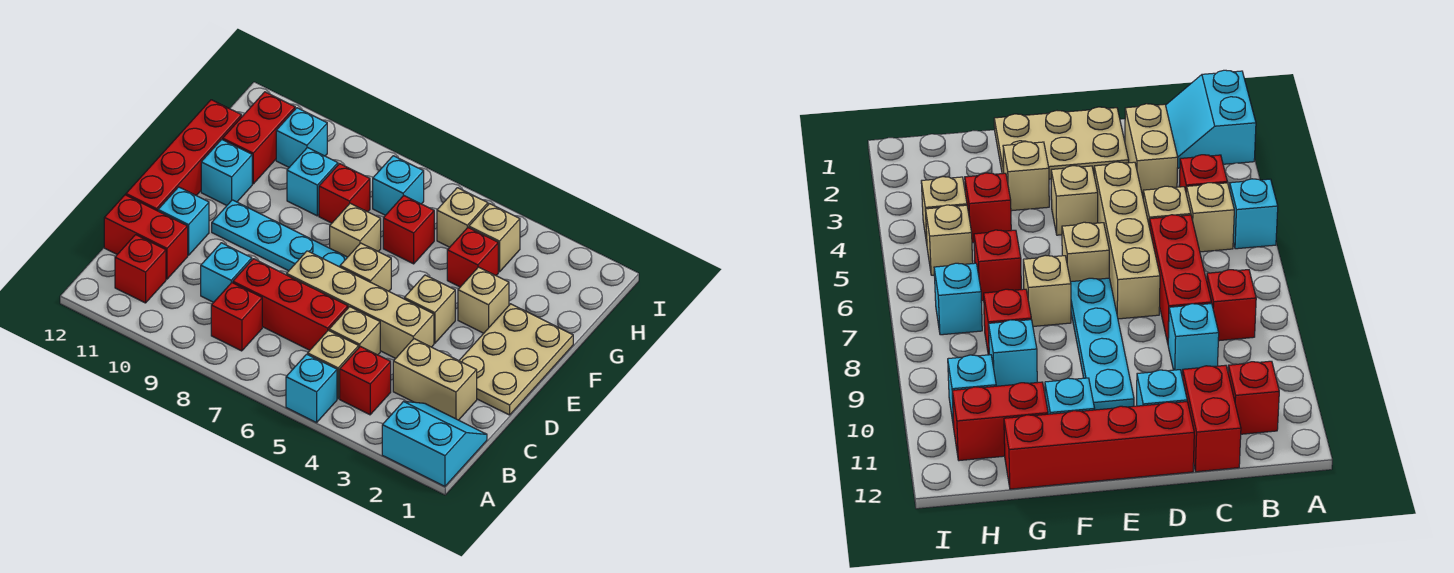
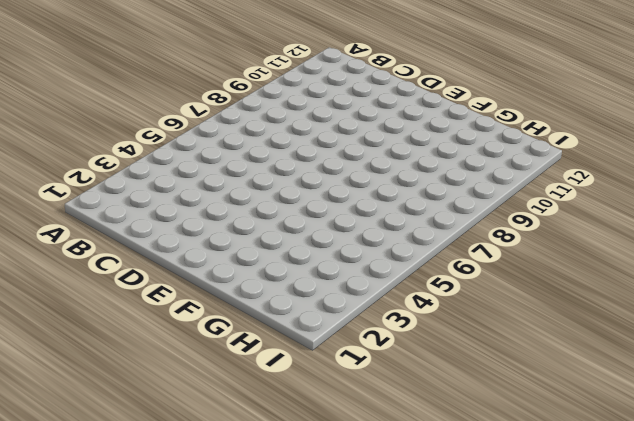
none -> cyan 2x2 slope [382,401,487,486]
none -> cyan 1x1 brick [286,354,337,423]
none -> red 1x1 brick [340,346,391,415]
none -> tan 1x1 brick [308,330,359,399]

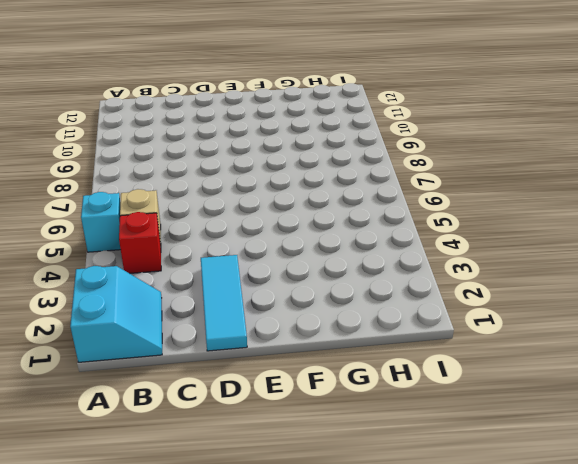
cyan 1x3 tile [201,255,247,351] -> tan 2x3 plate [459,304,573,415]
none -> red 1x1 brick [211,283,262,351]
none -> red 1x1 brick [115,235,166,303]
none -> tan 1x2 brick [393,339,477,420]
none -> tan 1x1 brick [329,307,380,355]

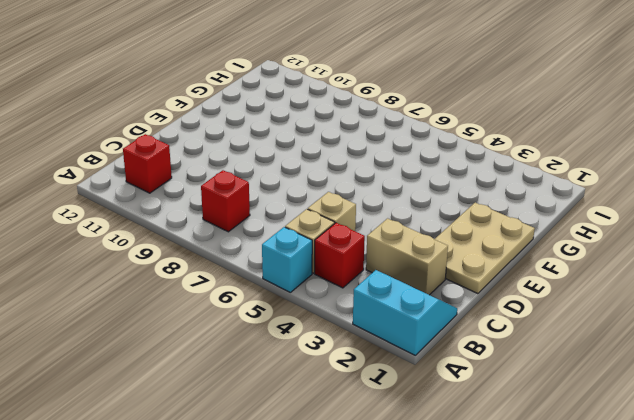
none -> red 1x3 brick [233,259,348,350]
none -> cyan 1x1 brick [201,243,252,302]
none -> red 1x2 brick [104,195,188,279]
none -> tan 1x4 brick [287,251,434,358]

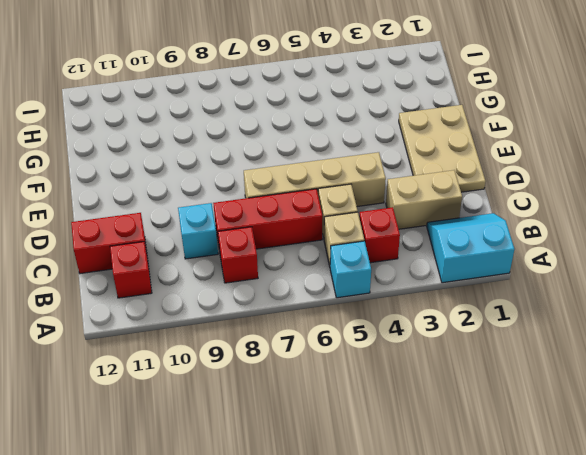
none -> cyan 1x1 brick [158,187,209,255]
none -> red 1x4 brick [126,100,242,211]
none -> tan 1x1 brick [404,275,455,343]
none -> tan 1x1 brick [340,243,391,291]

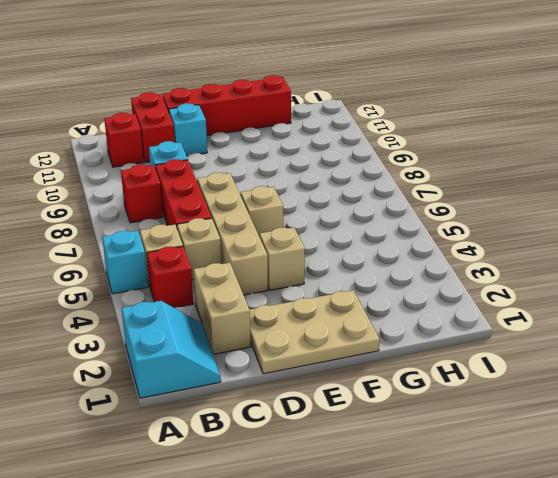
none -> cyan 1x4 plate [212,200,347,271]
none -> tan 1x1 brick [458,267,509,333]
none -> tan 1x1 brick [330,203,381,257]
none -> cyan 1x1 brick [201,140,252,205]

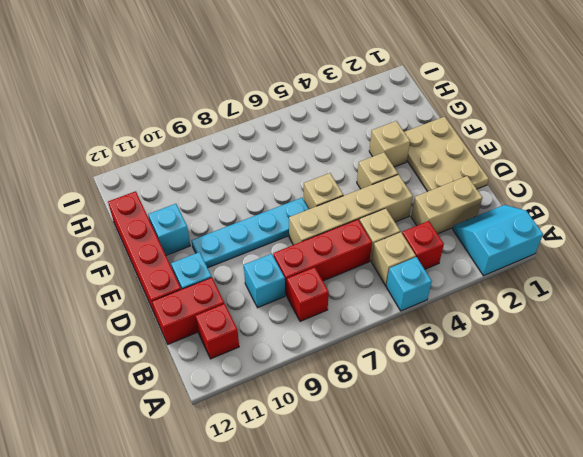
none -> tan 1x1 brick [330,203,381,257]
none -> red 1x1 brick [447,228,498,287]
none -> red 1x1 brick [383,196,434,264]
none -> red 1x1 brick [319,164,370,223]

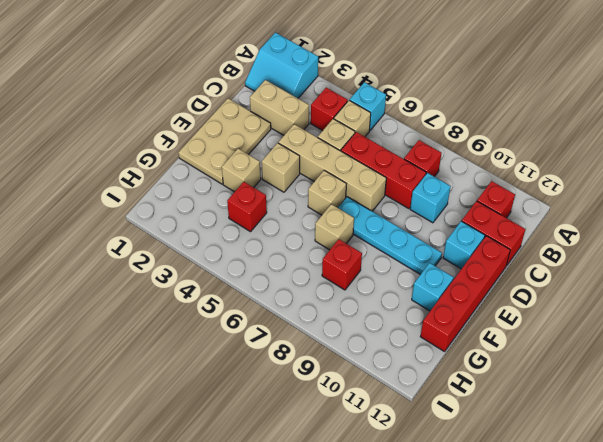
none -> red 1x1 brick [383,196,434,264]
none -> cyan 1x1 brick [287,148,338,216]
none -> red 1x2 brick [223,92,295,184]
none -> tan 1x1 brick [469,204,520,272]

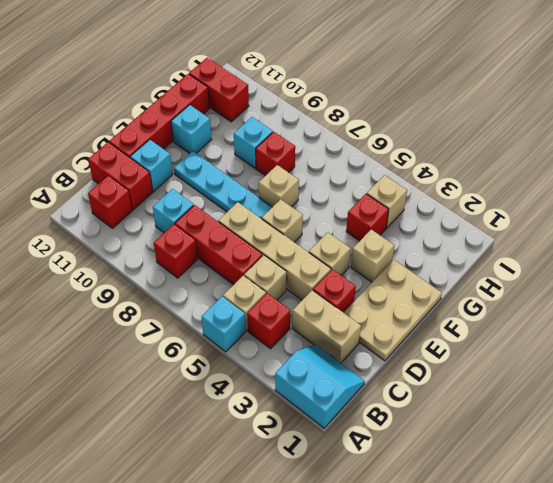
red 1x1 brick [313,269,356,313] -> red 1x1 brick moved to [383,196,434,264]
red 1x2 brick [189,58,249,122] -> red 1x2 brick turned to [223,92,295,184]
none -> tan 1x1 brick [437,188,488,247]
none -> cyan 1x1 brick [373,156,424,215]
none -> cyan 1x1 brick [276,108,327,167]

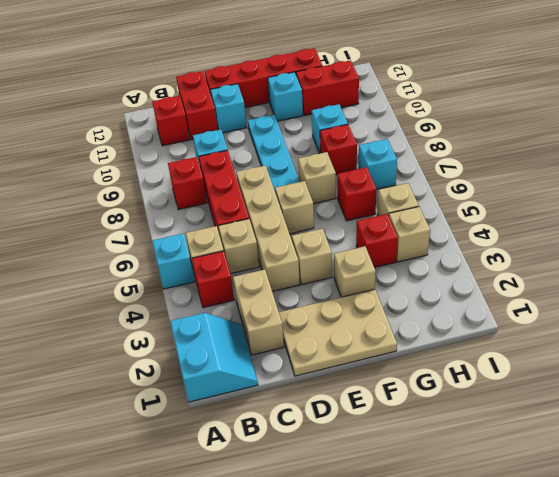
none -> cyan 1x1 brick [276,108,327,167]

